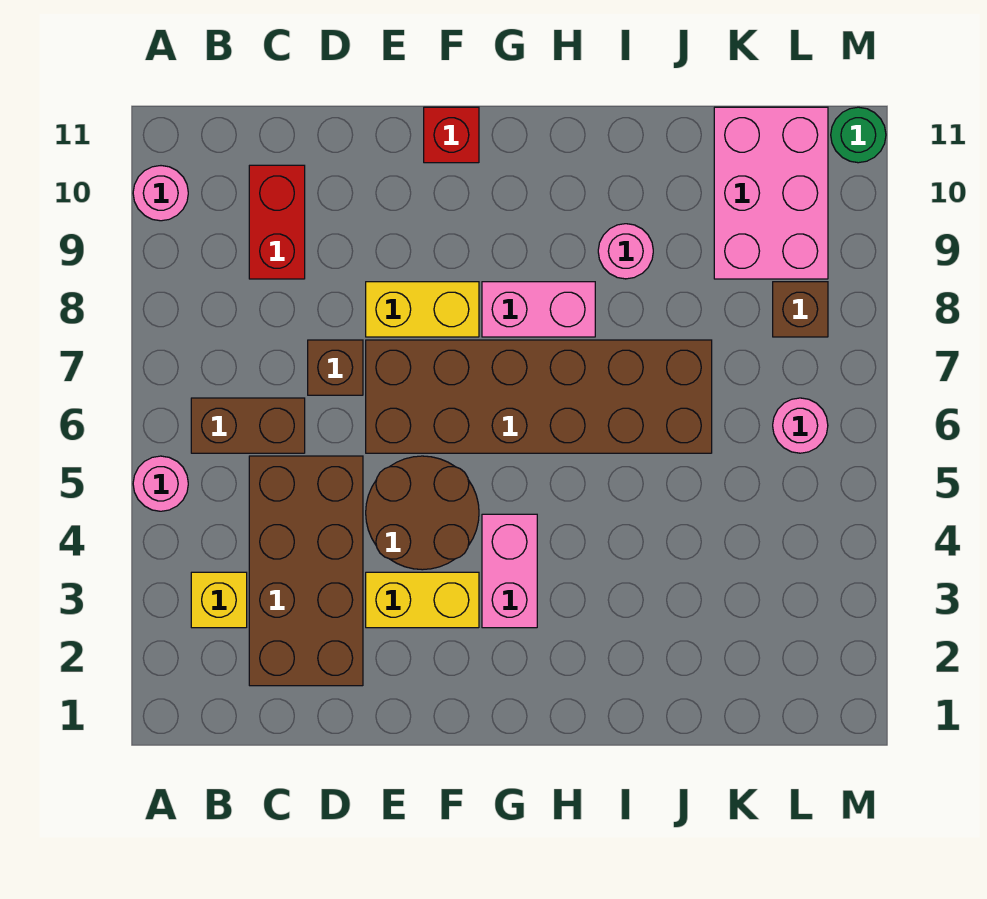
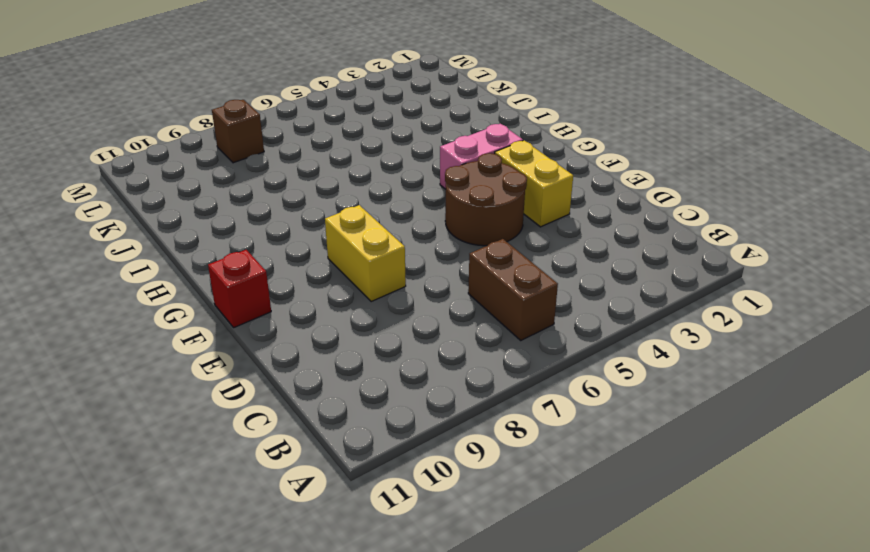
none -> pink 1x1 round brick [133,456,188,511]
none -> pink 1x1 round brick [133,166,188,221]
none -> yellow 1x1 brick [191,572,247,628]

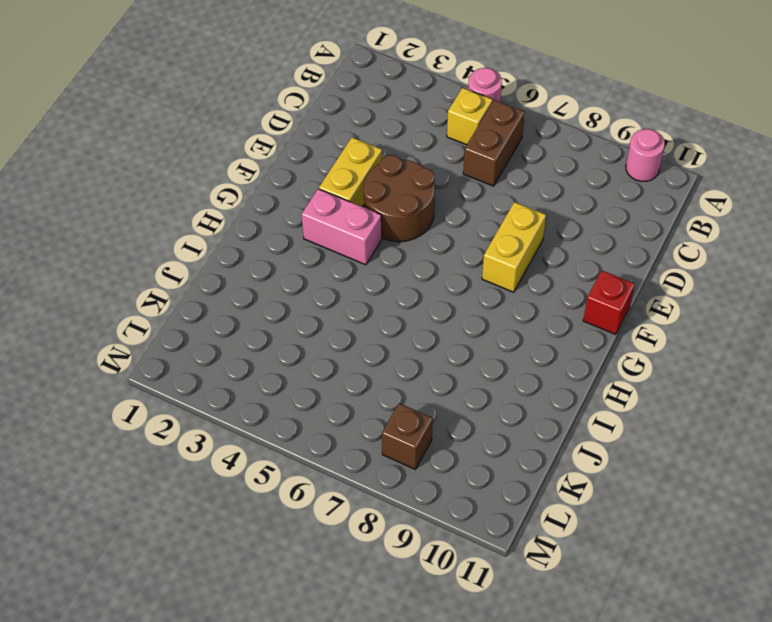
yellow 1x1 brick [447,88,493,145] -> yellow 1x1 brick moved to [191,572,247,628]
none -> brown 2x4 brick [249,456,363,686]
none -> red 1x2 brick [249,165,305,279]
none -> brown 1x1 brick [308,340,363,395]

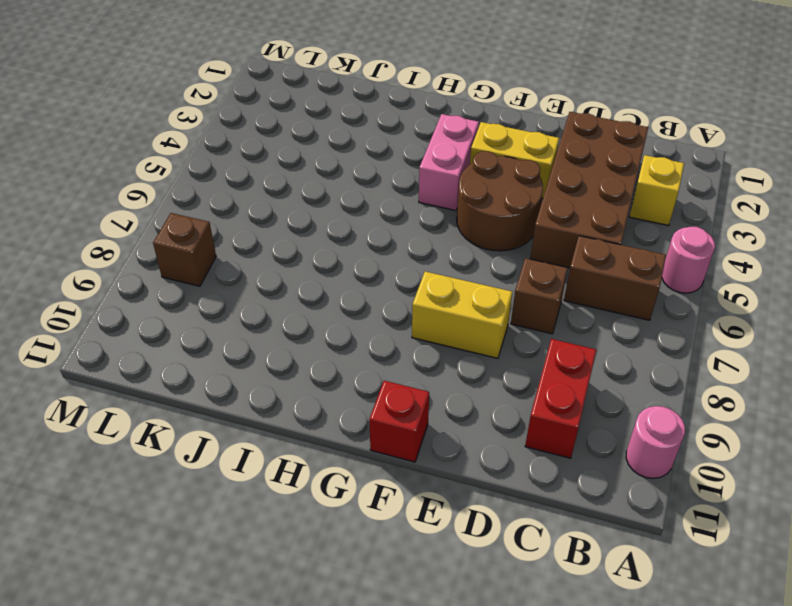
none -> brown 2x6 brick [366,340,712,453]
none -> pink 1x2 brick [482,282,595,337]
none -> pink 1x1 round brick [598,224,653,279]

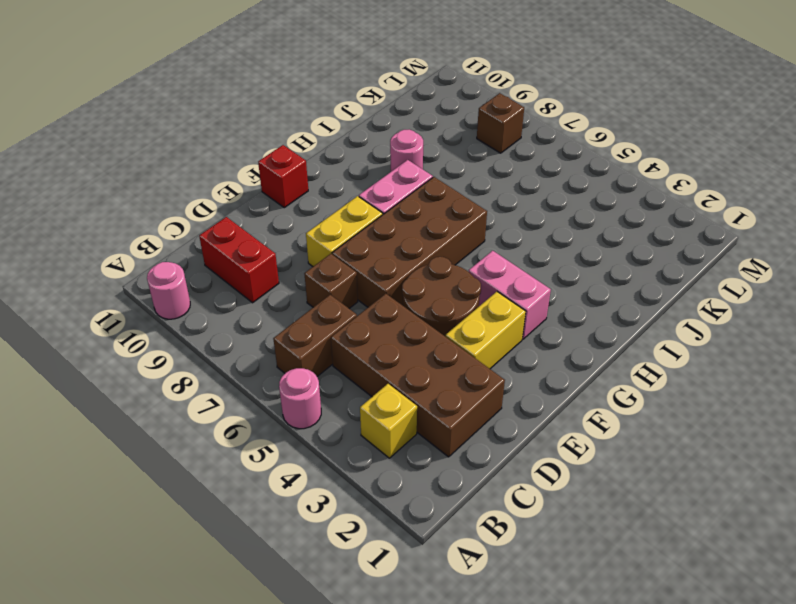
brown 2x4 brick [332,177,487,307] -> brown 2x6 brick [366,340,712,453]
none -> pink 2x3 brick [714,107,828,279]
none -> pink 1x1 round brick [773,398,828,453]
none -> green 1x1 round brick [831,107,886,163]

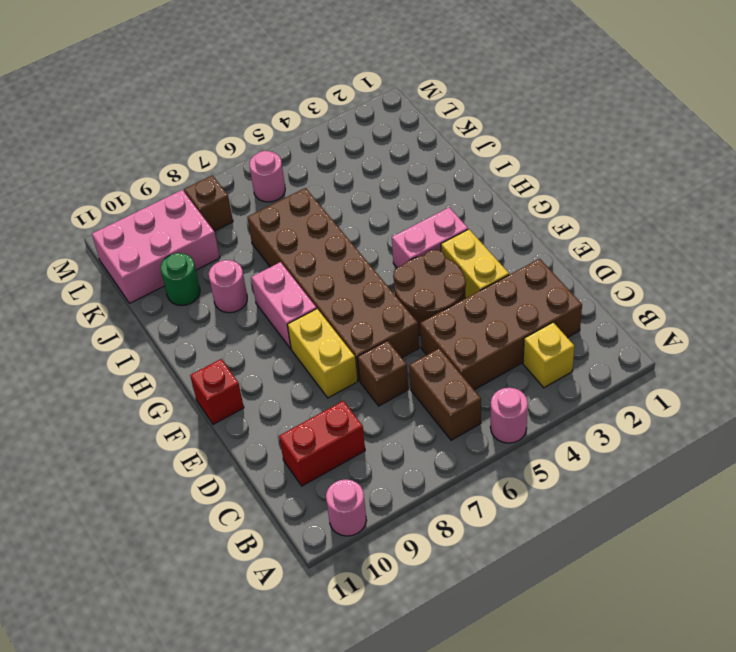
green 1x1 round brick [161,253,200,306] -> green 1x1 round brick moved to [831,107,886,163]

